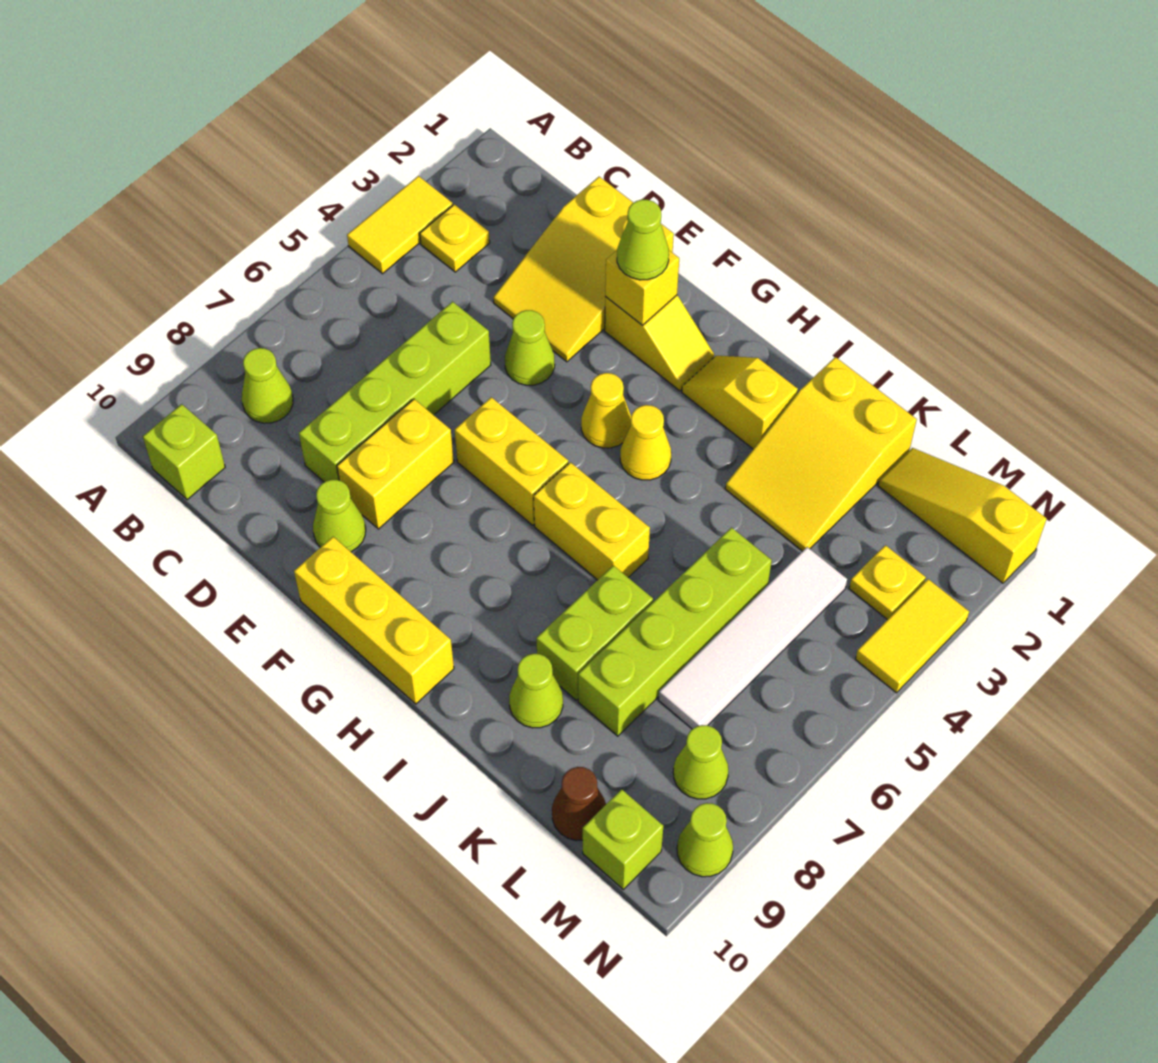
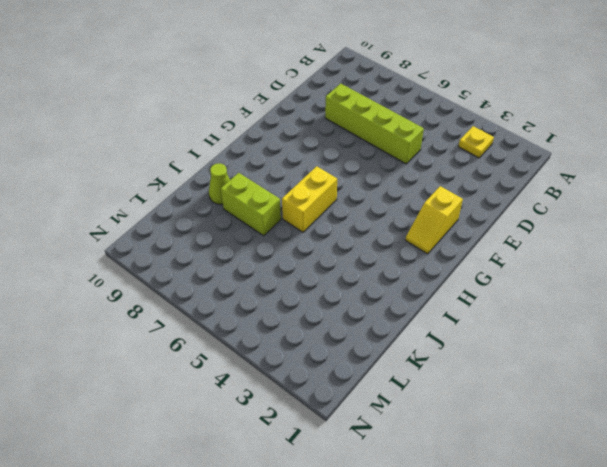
none -> yellow 1x2 tile [347,176,453,274]
none -> lime 1x1 cone [242,348,293,423]
none -> lime 1x1 brick [143,404,225,500]
none -> yellow 2x3 slope [493,177,674,362]

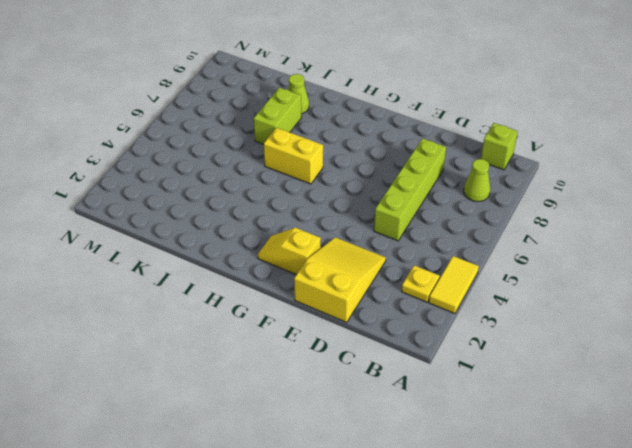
none -> lime 1x1 cone [505,310,555,385]
none -> yellow 1x2 brick [337,399,454,529]
none -> lime 1x1 cone [313,480,366,552]
none -> yellow 1x2 brick [455,397,568,525]

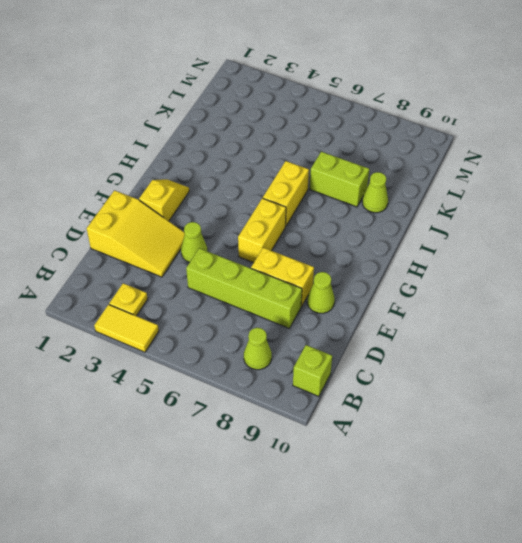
none -> yellow 1x3 brick [294,537,454,704]
none -> yellow 1x1 cone [581,373,631,448]
none -> yellow 1x2 slope [682,356,798,449]
none -> yellow 1x1 cone [620,405,671,480]

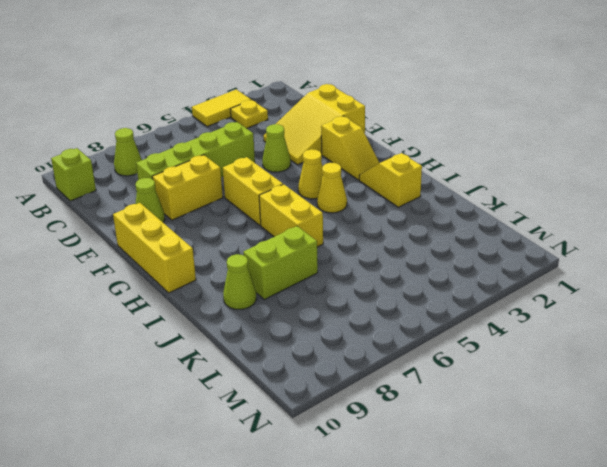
none -> yellow 2x3 slope [725,357,917,551]
none -> lime 1x4 brick [578,528,772,736]
none -> yellow 1x3 slope [878,448,1047,583]
none -> white 1x4 tile [659,547,847,729]

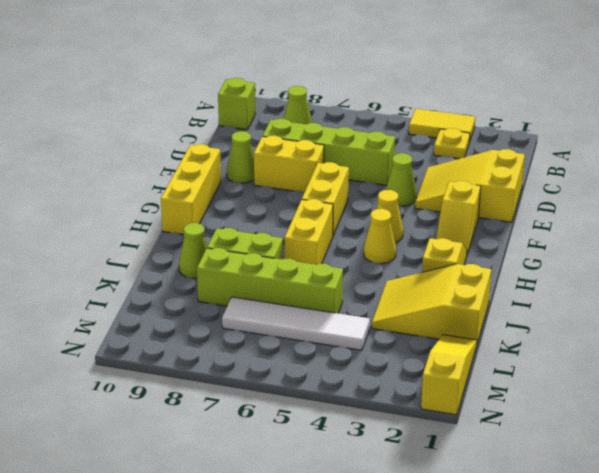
none -> brown 1x1 cone [552,767,606,841]
none -> yellow 1x1 plate [849,545,926,620]
none -> lime 1x1 cone [673,725,728,799]
none -> lime 1x1 brick [583,789,663,889]

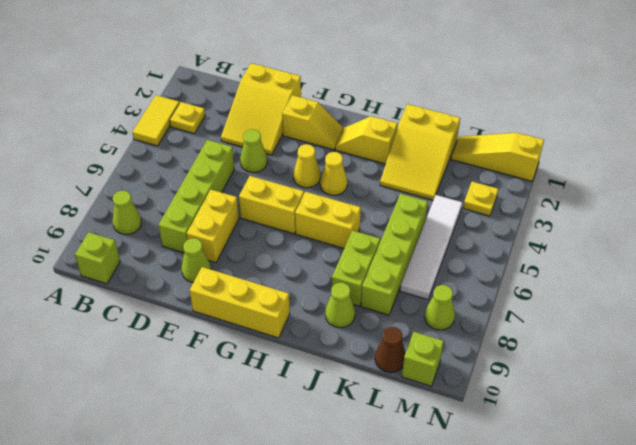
none -> yellow 1x2 tile [855,579,969,693]
none -> lime 1x1 cone [677,803,733,877]
none -> yellow 1x1 brick [605,250,679,325]
none -> lime 1x1 cone [617,199,669,280]

